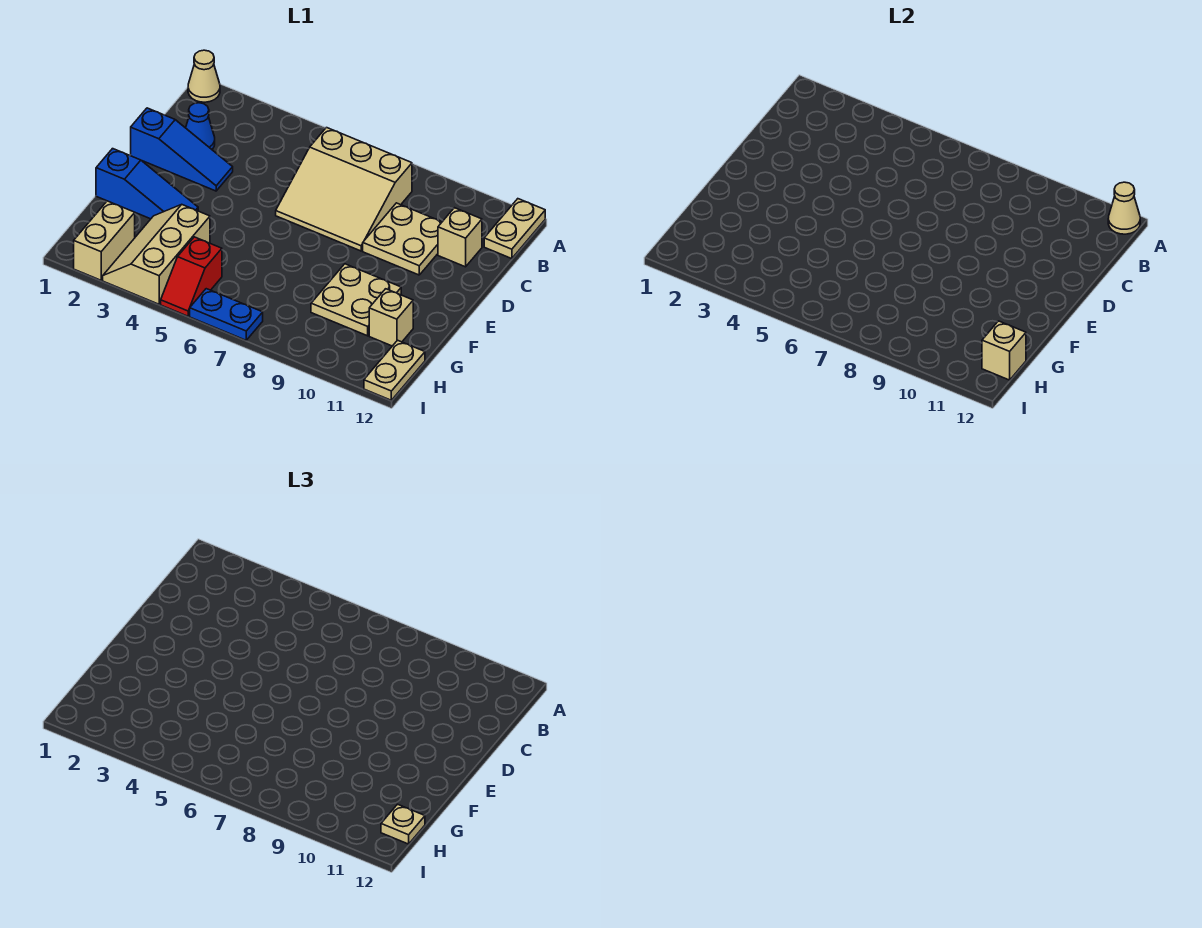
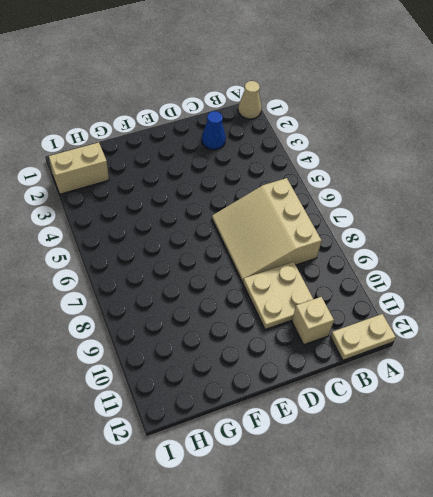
none -> blue 1x3 slope [131,108,233,191]
none -> blue 1x3 slope [96,149,198,219]
none -> tan 2x2 plate [311,264,401,336]

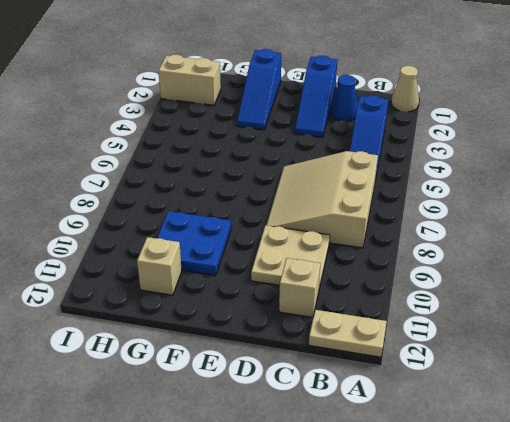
blue 1x3 slope [350,95,388,180] -> none
blue 2x2 plate [157,211,231,275] -> tan 2x2 plate [311,264,401,336]
none -> tan 2x3 slope [103,205,210,304]
none -> red 1x2 slope [161,237,222,316]
none -> tan 1x2 plate [364,340,425,400]

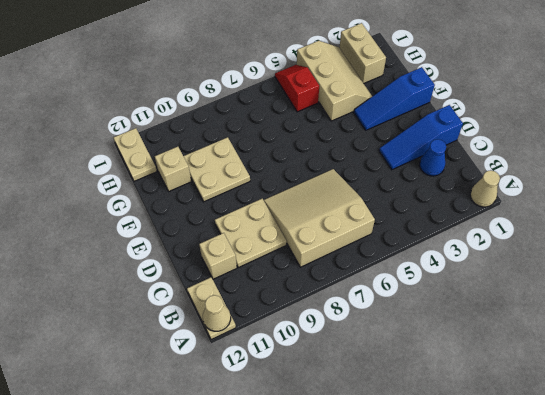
none -> blue 1x2 plate [190,289,263,340]
none -> tan 1x1 brick [982,321,1026,380]
none -> tan 1x1 plate [381,804,425,844]

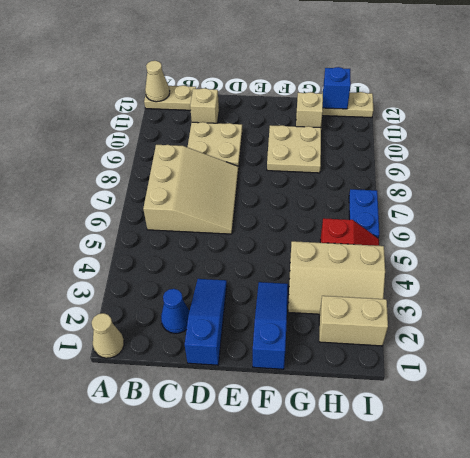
blue 1x1 brick [323,67,351,109] -> tan 1x1 brick [982,321,1026,380]
none -> tan 1x1 plate [381,804,425,844]

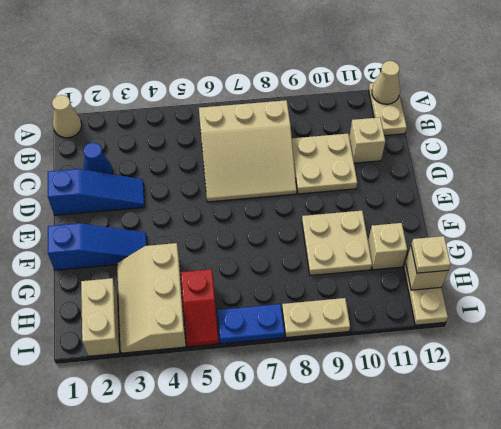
tan 1x2 plate [282,298,350,337] -> none

